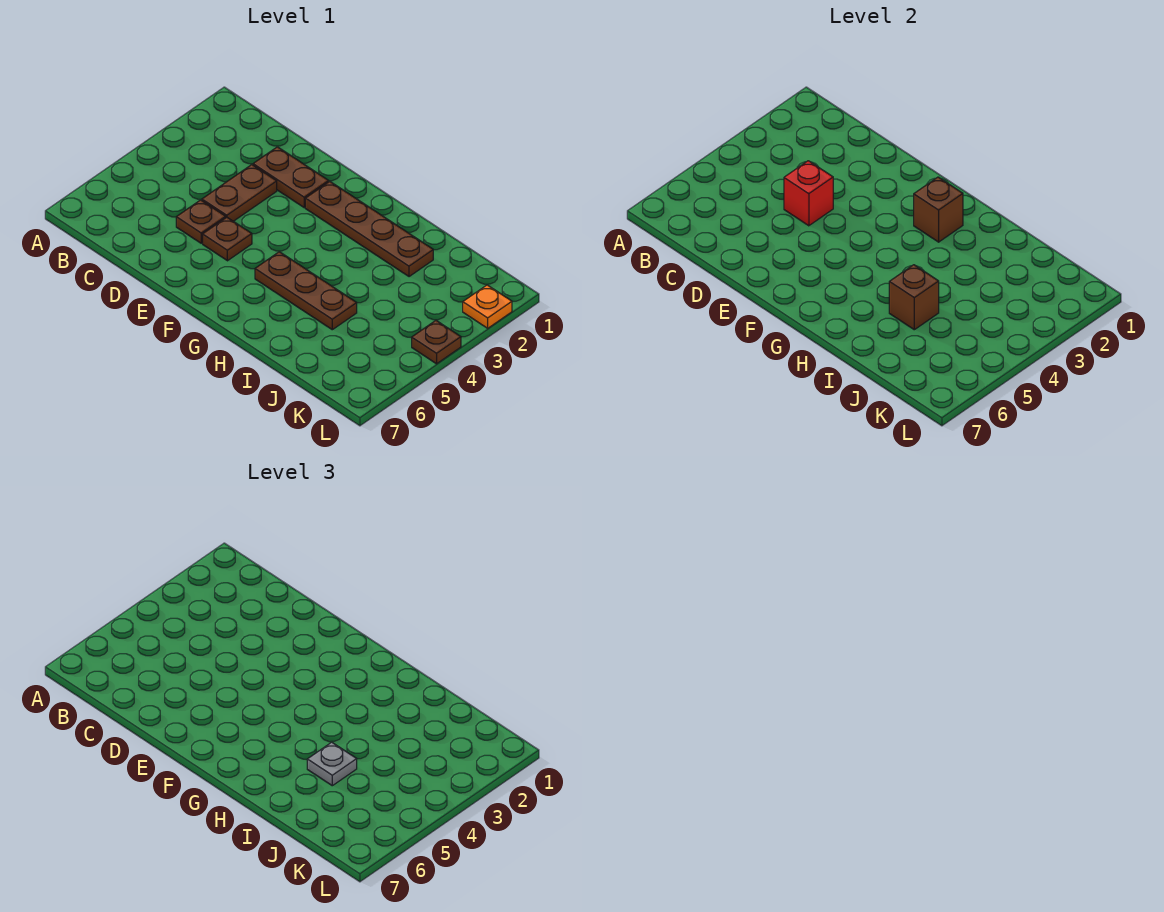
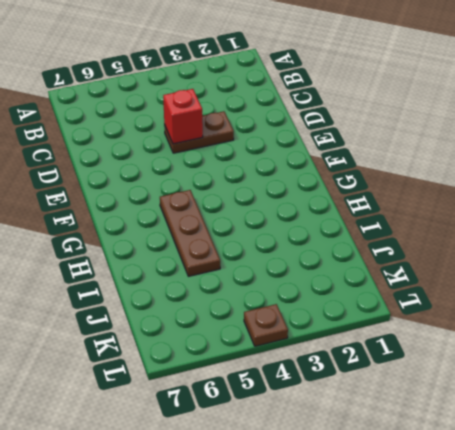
none -> brown 1x2 plate [253,147,329,207]
none -> brown 1x1 plate [176,200,226,243]
none -> brown 1x1 plate [203,217,252,261]

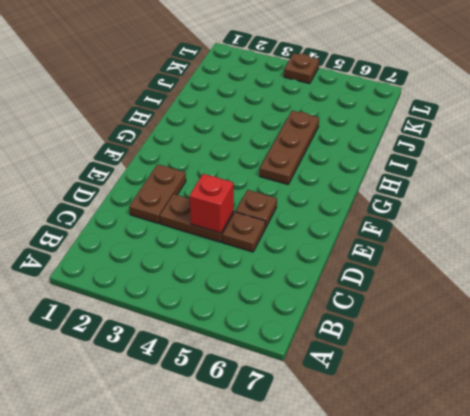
none -> brown 1x4 plate [305,182,433,277]
none -> orange 1x1 plate [463,285,512,328]
none -> brown 1x1 brick [914,177,963,242]

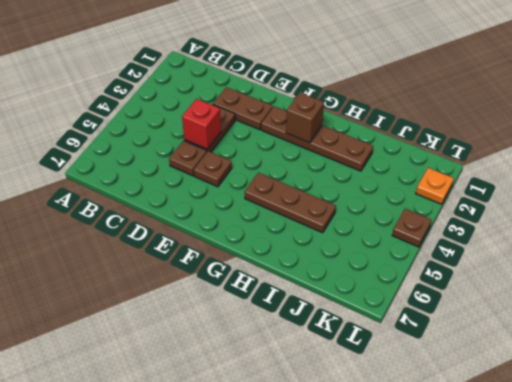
none -> brown 1x1 brick [889,265,939,330]
none -> grey 1x1 plate [307,742,357,786]

